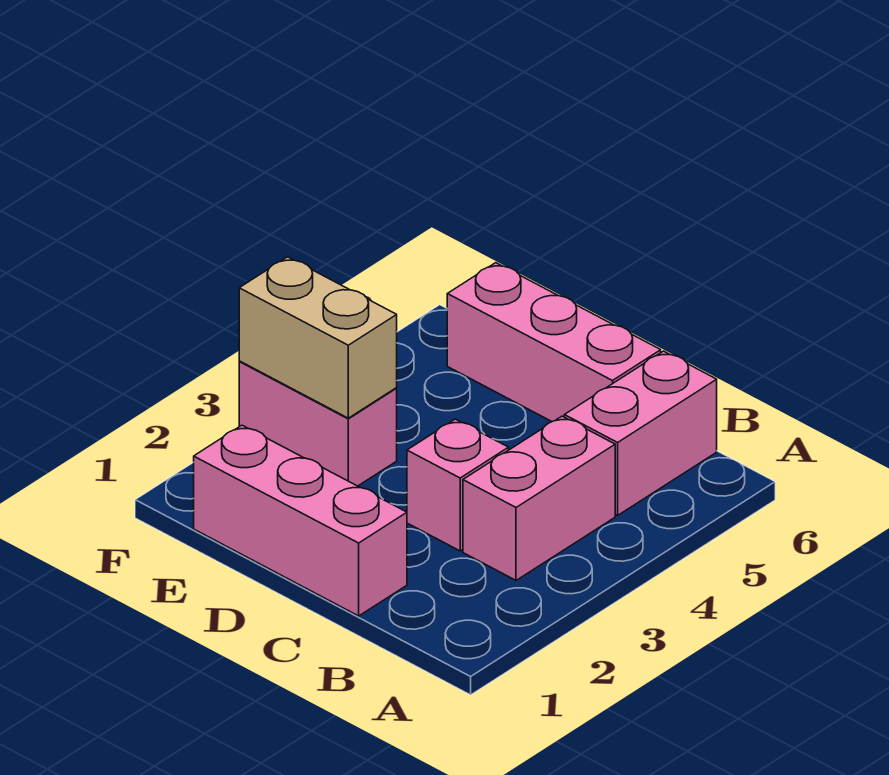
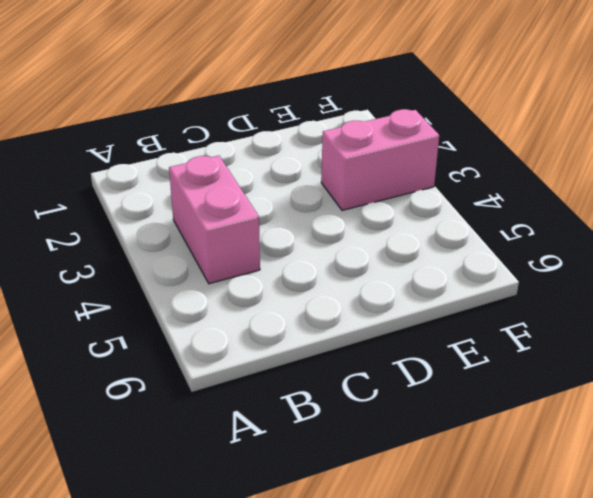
none -> pink 1x2 brick [564,351,717,515]
none -> pink 1x3 brick [194,425,407,616]

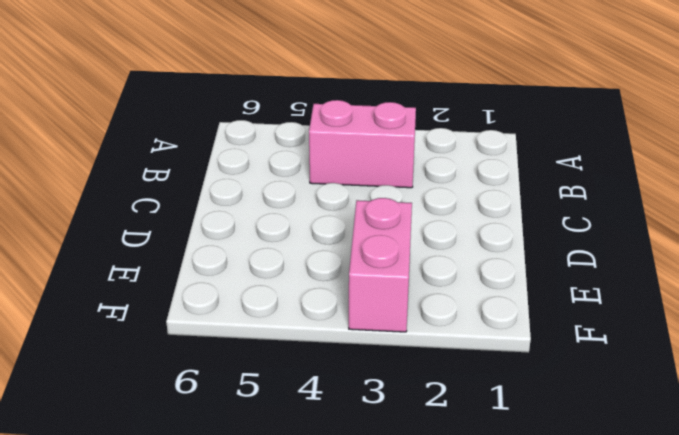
none -> pink 1x2 brick [564,351,717,515]
none -> pink 1x3 brick [194,425,407,616]

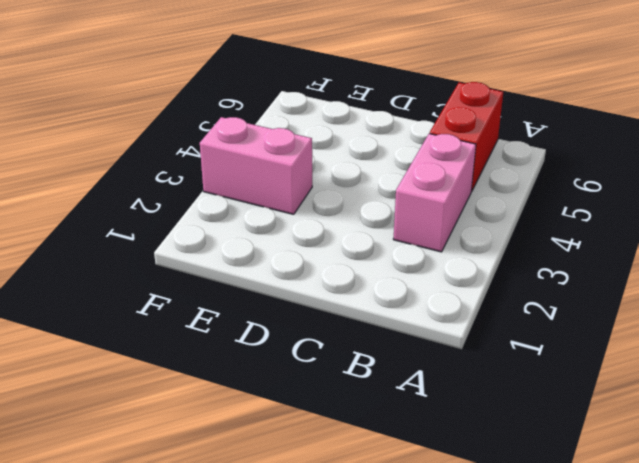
red 1x2 brick [430,82,503,192] -> pink 1x2 brick [564,351,717,515]
none -> pink 1x3 brick [194,425,407,616]
none -> pink 1x1 brick [407,419,509,551]

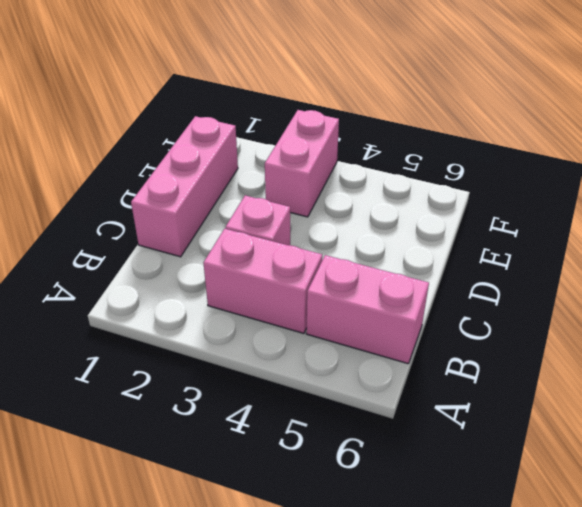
none -> pink 1x3 brick [447,263,661,422]
none -> tan 1x2 brick [239,257,397,418]

